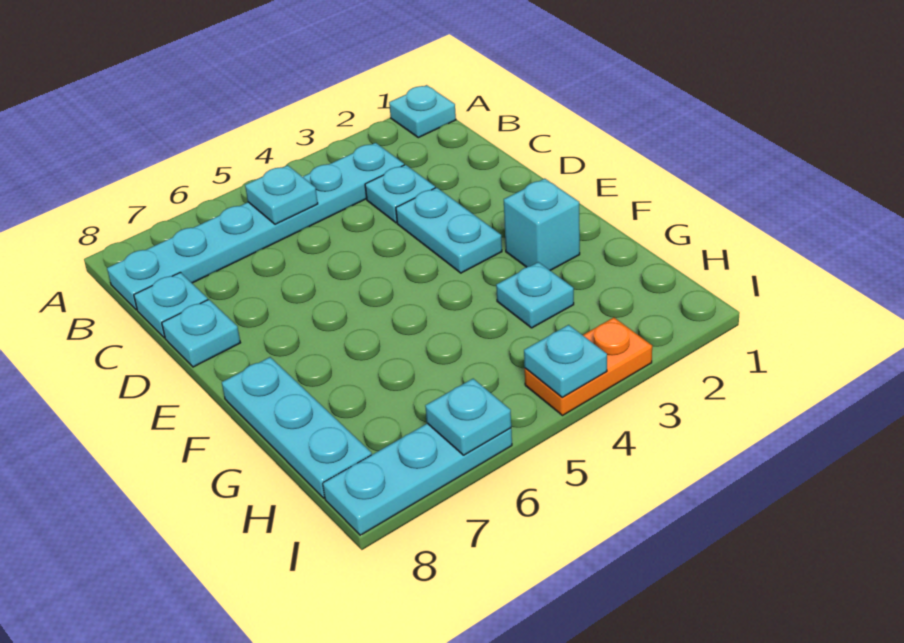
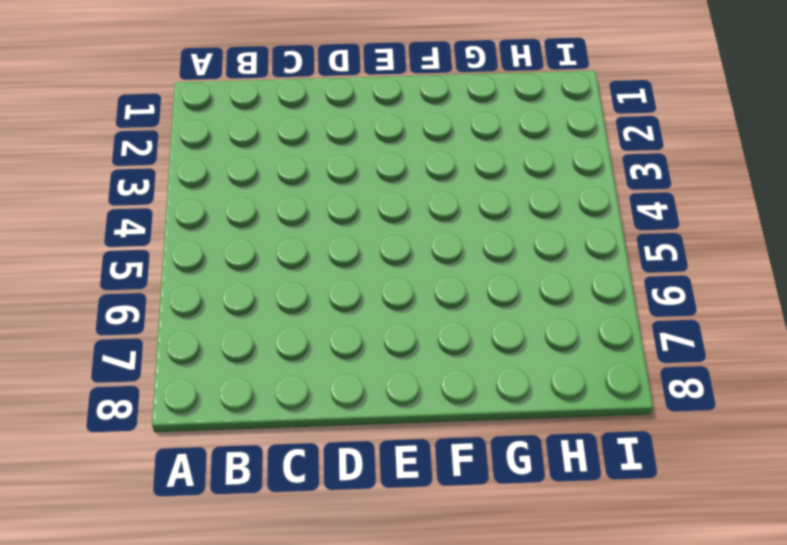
none -> cyan 1x1 plate [389,85,456,138]
none -> cyan 1x6 plate [107,143,404,310]
none -> cyan 1x1 plate [365,165,435,223]

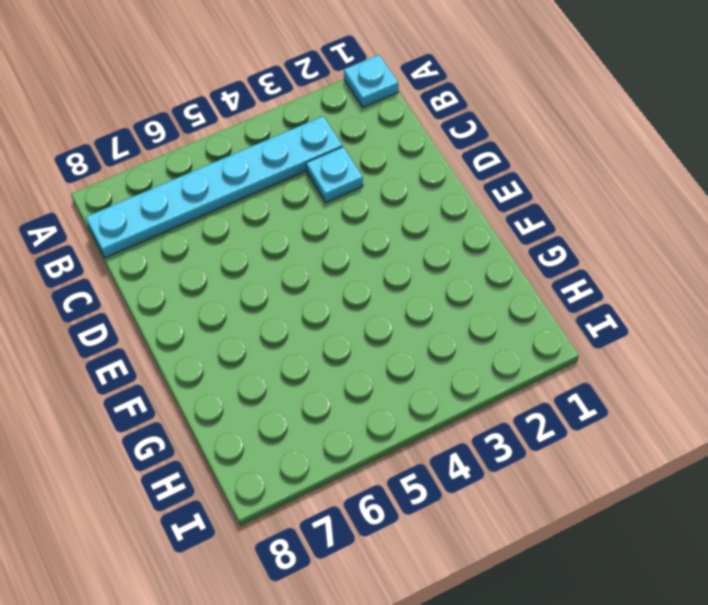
none -> cyan 1x1 plate [134,272,208,338]
none -> cyan 1x2 plate [396,188,502,273]
none -> cyan 1x1 plate [162,300,240,367]

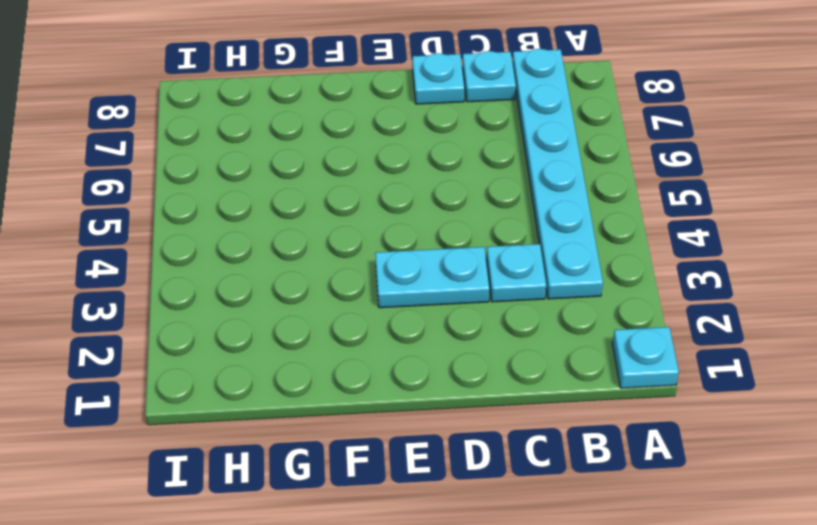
none -> cyan 1x1 brick [504,179,580,271]
none -> cyan 1x3 plate [222,357,372,498]
none -> cyan 1x1 plate [496,262,574,328]

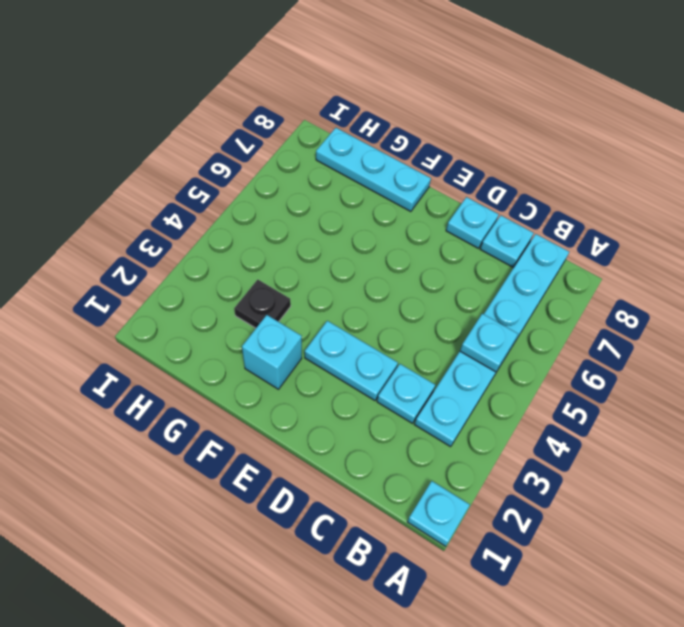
black 1x1 plate [234,280,291,328] -> cyan 1x1 plate [496,262,574,328]
none -> orange 1x2 plate [525,318,652,416]
none -> cyan 1x3 plate [323,423,512,535]
none -> cyan 1x1 plate [524,325,607,397]

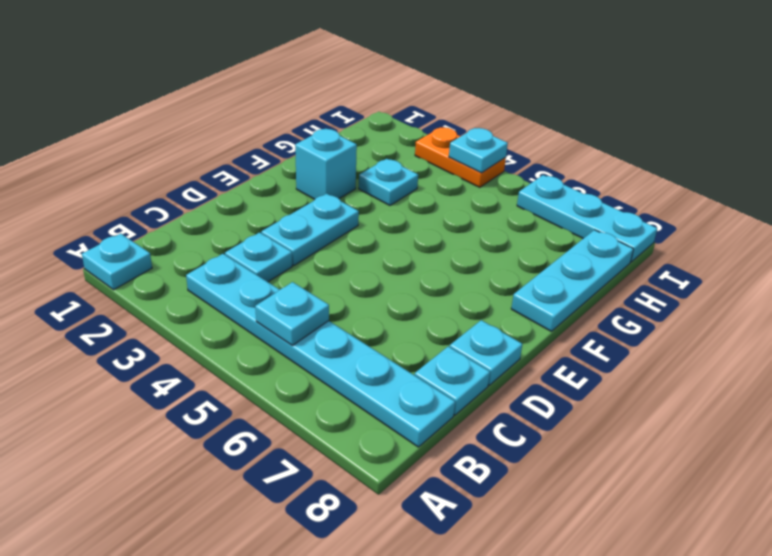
none -> cyan 1x1 plate [425,379,511,455]

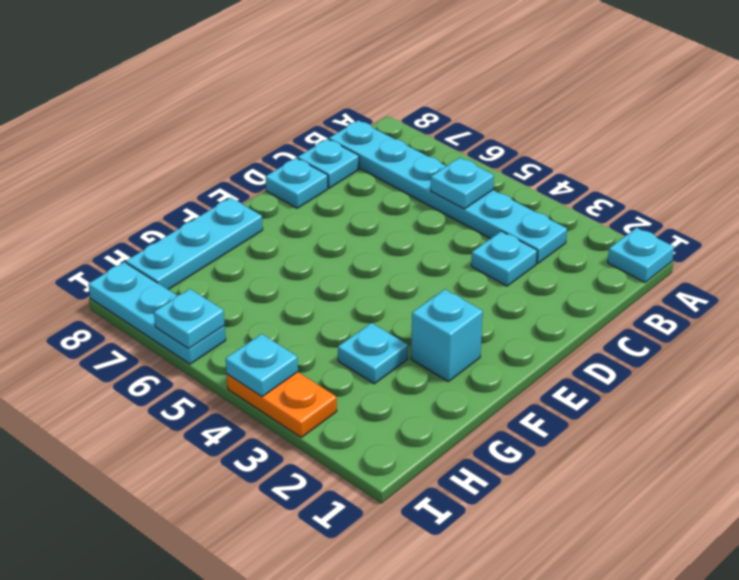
none -> cyan 1x2 plate [396,188,502,273]

